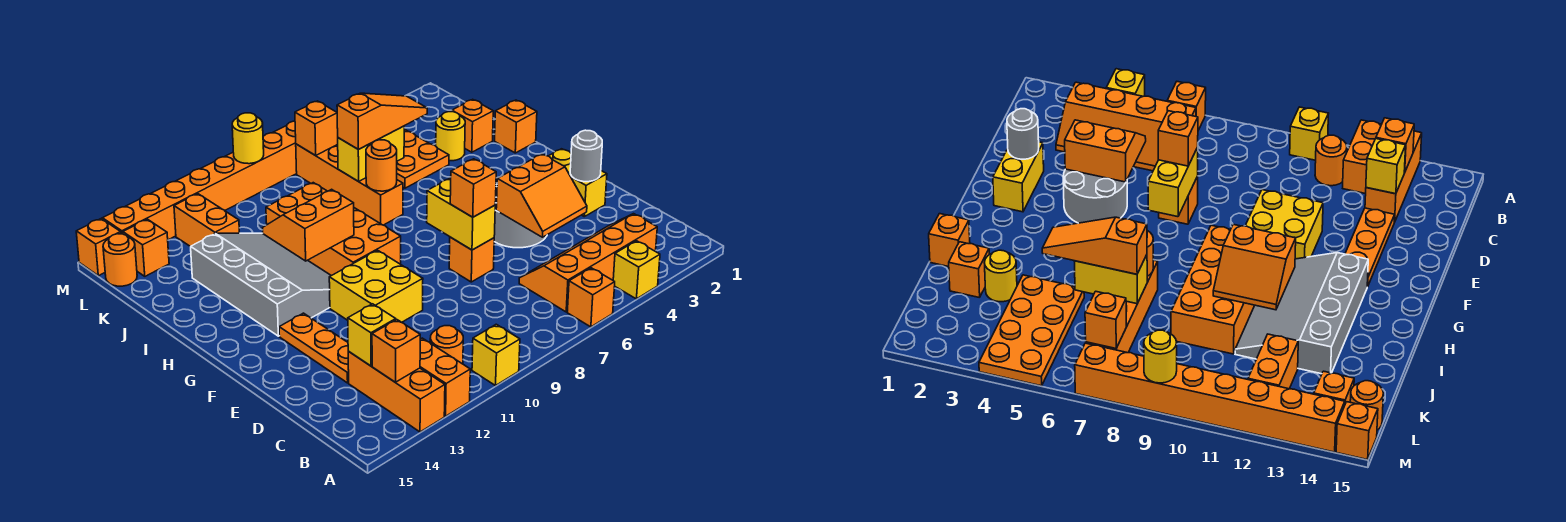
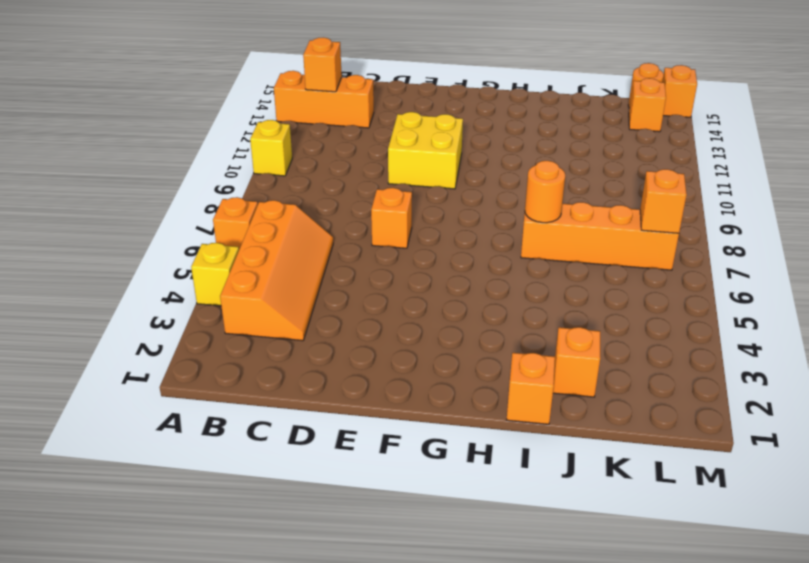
none -> orange 1x2 brick [420,338,470,416]
none -> orange 1x1 round brick [430,326,463,364]
none -> orange 1x3 plate [279,313,349,383]
none -> yellow 1x2 brick [549,149,607,217]

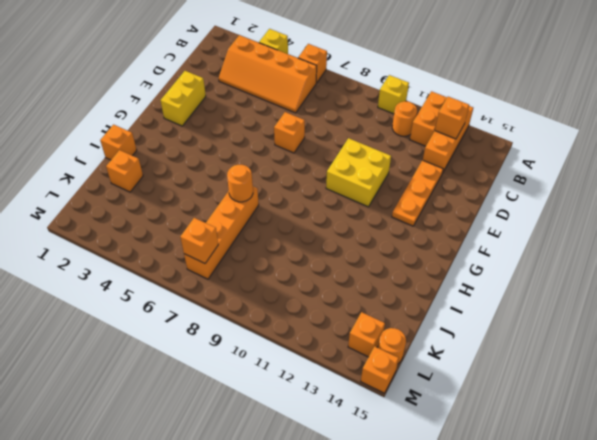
none -> grey 2x2 round brick [494,185,547,248]
none -> orange 2x4 brick [266,183,401,276]
none -> grey 3x4 slope [191,233,331,336]
none -> yellow 1x1 round brick [436,112,465,161]

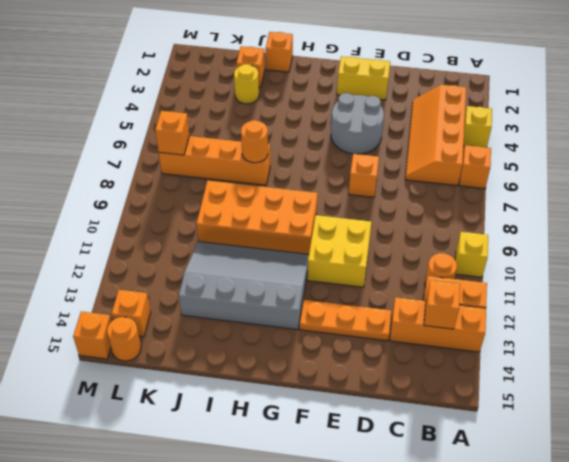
none -> orange 2x4 plate [397,129,449,188]
none -> orange 1x2 brick [174,194,239,247]
none -> orange 1x8 brick [102,121,297,240]
none -> yellow 1x1 brick [348,304,396,366]

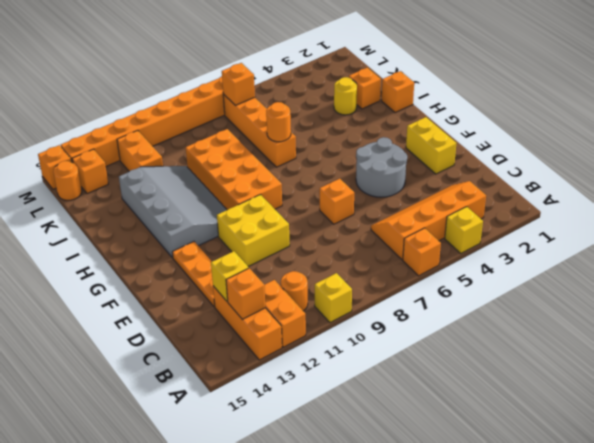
none -> orange 2x4 plate [397,129,449,188]
none -> orange 2x2 slope [496,154,587,237]
none -> grey 1x1 round brick [570,130,602,182]
none -> yellow 1x2 brick [427,178,495,250]

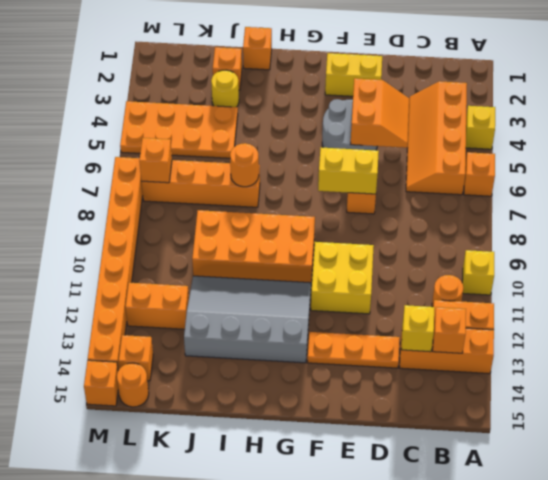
none -> grey 1x1 round brick [570,130,602,182]
none -> orange 2x2 slope [263,189,354,261]
none -> yellow 1x2 brick [338,126,404,181]
none -> yellow 1x1 round brick [232,113,264,164]

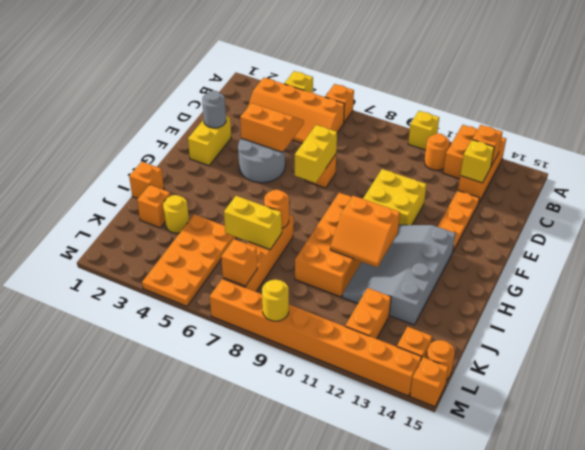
none -> orange 1x1 brick [450,159,496,217]
none -> orange 1x3 slope [337,93,427,149]

